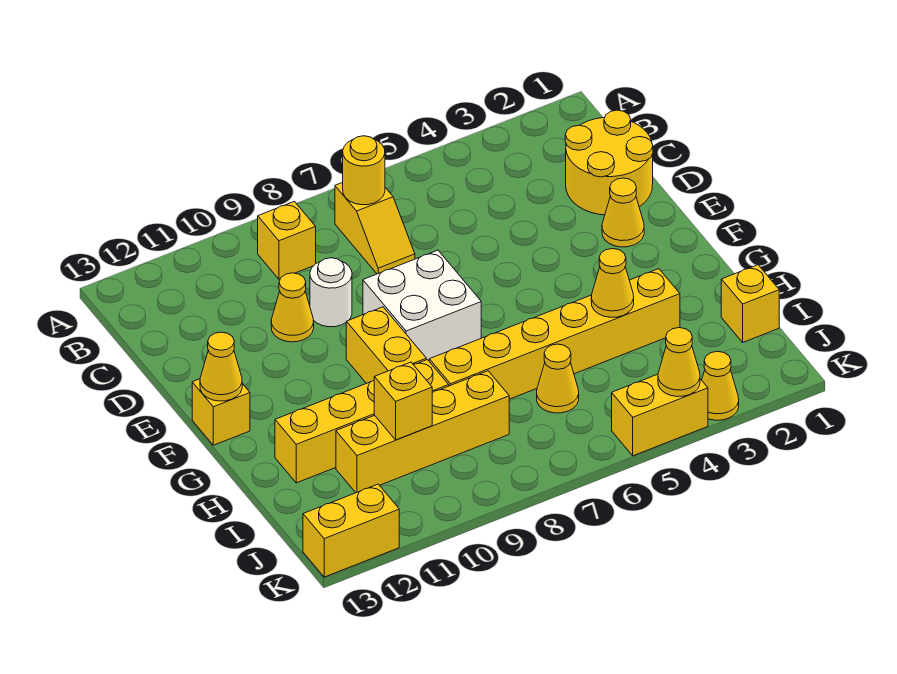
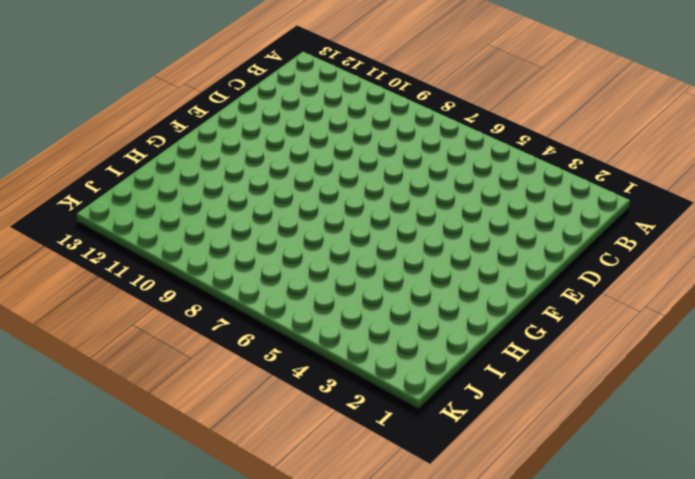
none -> yellow 1x2 slope [335,182,415,274]
none -> yellow 1x1 brick [258,201,316,279]
none -> yellow 2x2 round brick [565,110,653,215]

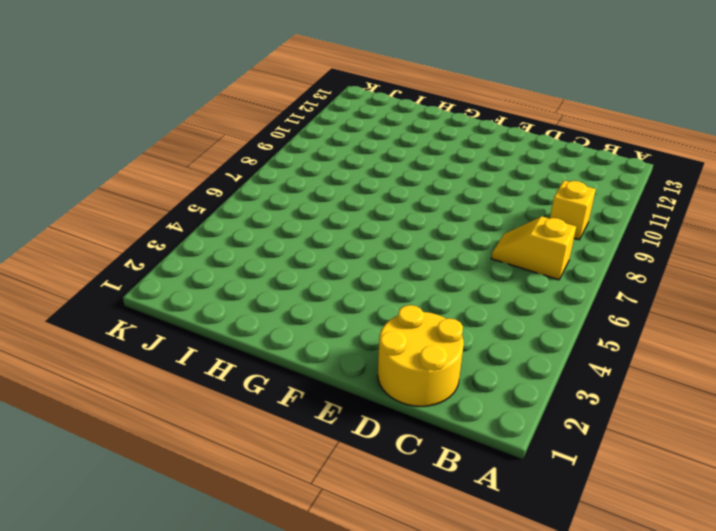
none -> white 1x1 round brick [310,258,352,327]
none -> yellow 1x1 cone [271,273,314,342]
none -> yellow 1x1 cone [602,178,644,247]

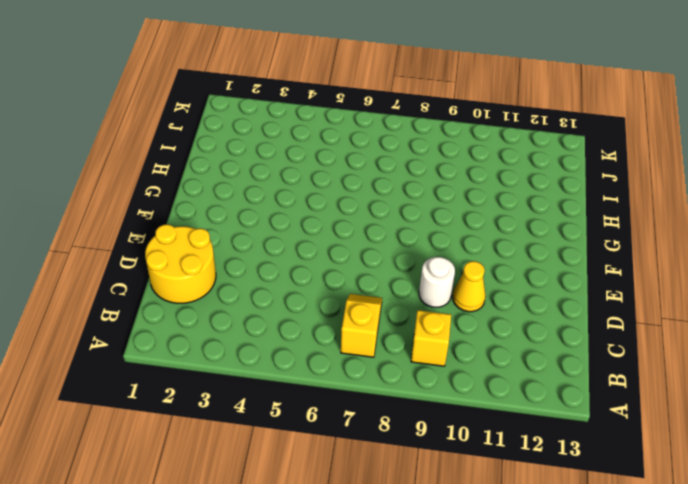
none -> yellow 1x1 cone [602,178,644,247]
none -> white 2x2 brick [363,250,481,361]
none -> yellow 1x2 brick [346,307,426,383]

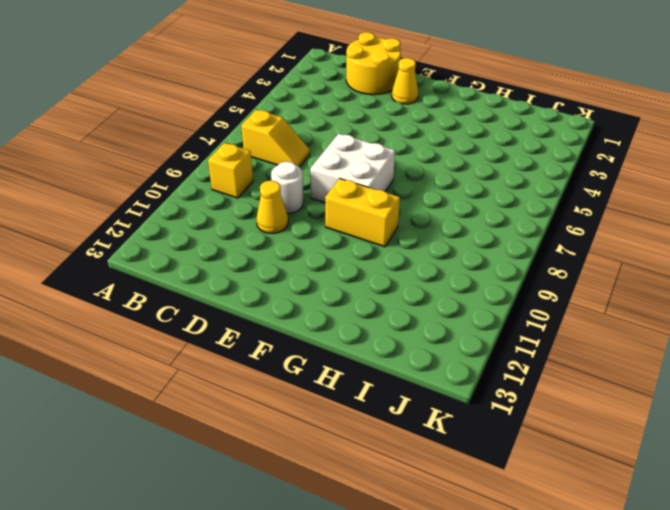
none -> yellow 1x1 brick [192,379,250,445]
none -> yellow 1x6 brick [429,269,680,399]
none -> yellow 1x4 brick [275,360,449,483]

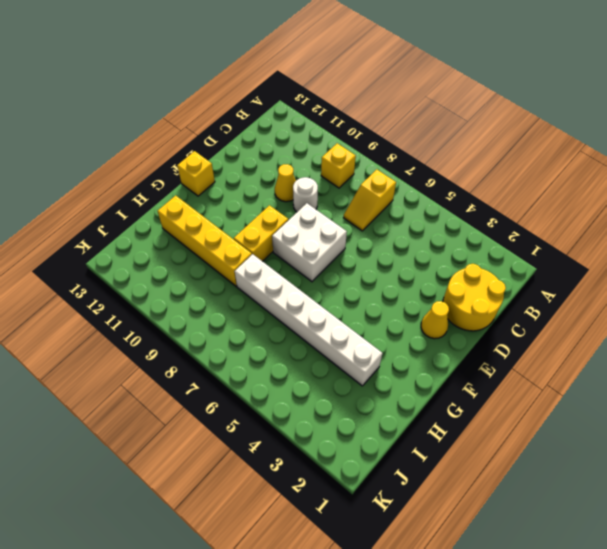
white 1x6 brick [235,254,382,386] -> yellow 1x6 brick [429,269,680,399]
none -> yellow 1x1 brick [721,265,779,342]
none -> yellow 1x1 cone [537,344,579,413]
none -> yellow 1x4 brick [336,371,509,493]

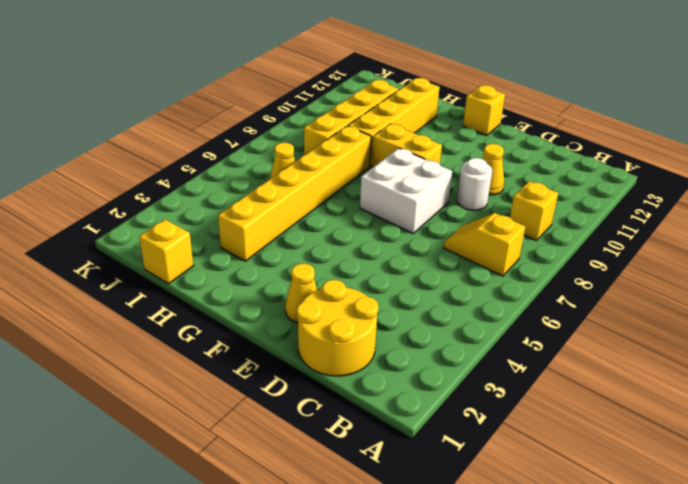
none -> yellow 1x1 cone [702,351,739,420]
none -> yellow 1x2 brick [612,374,708,456]
none -> yellow 1x2 brick [303,484,399,577]

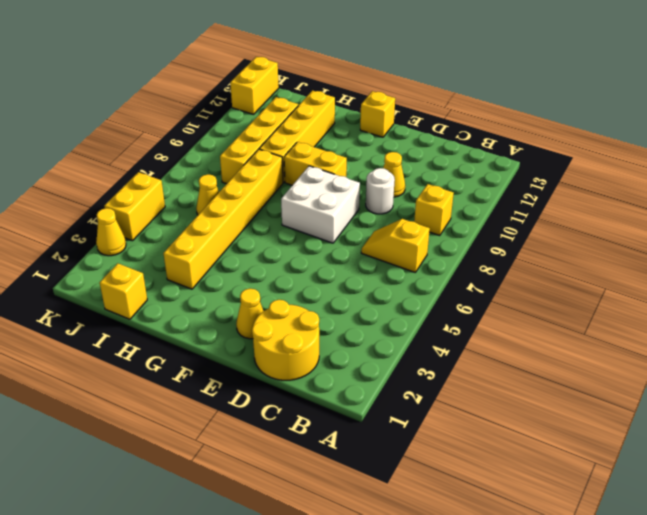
none -> yellow 1x1 round brick [343,136,385,205]
none -> yellow 1x1 cone [200,332,242,401]
none -> yellow 1x1 cone [591,249,634,317]

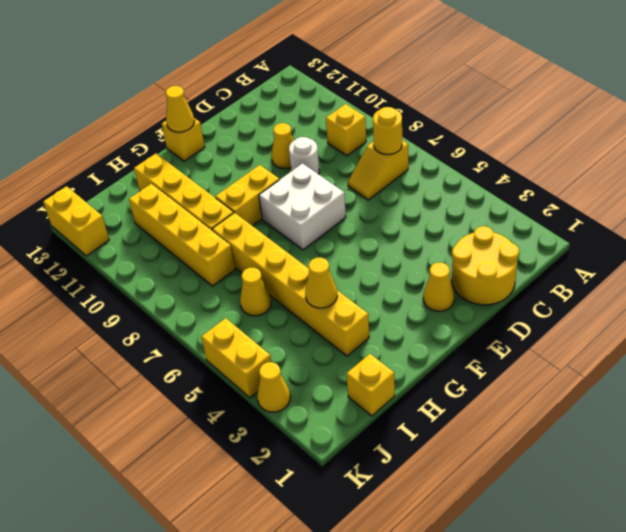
none -> yellow 1x1 brick [374,362,432,440]
none -> yellow 1x1 cone [658,328,700,397]

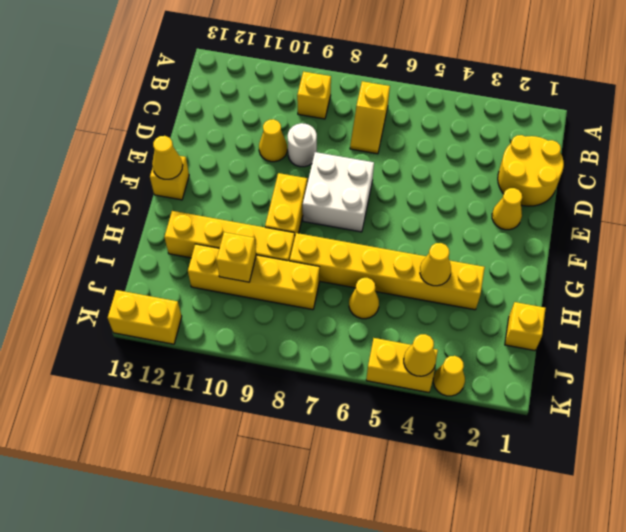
none -> yellow 1x1 round brick [343,136,385,205]

